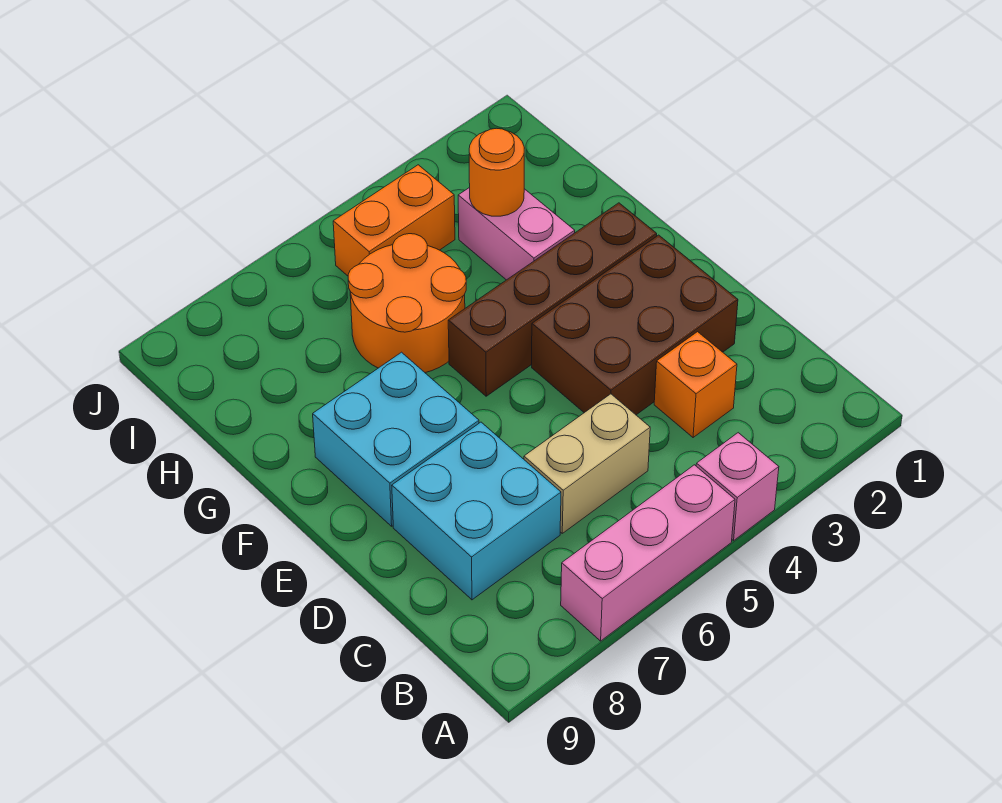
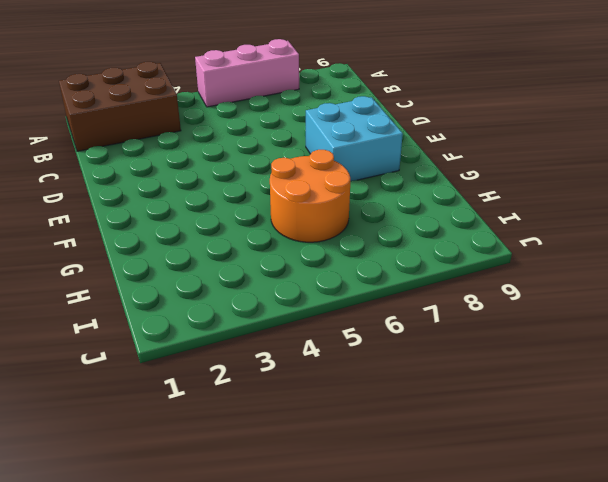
brown 2x3 brick [59,62,181,151] -> brown 2x3 brick moved to [532,235,738,415]
none -> pink 1x1 brick [696,433,779,541]
none -> orange 1x1 brick [654,332,737,438]
none -> tan 1x2 brick [524,394,650,533]

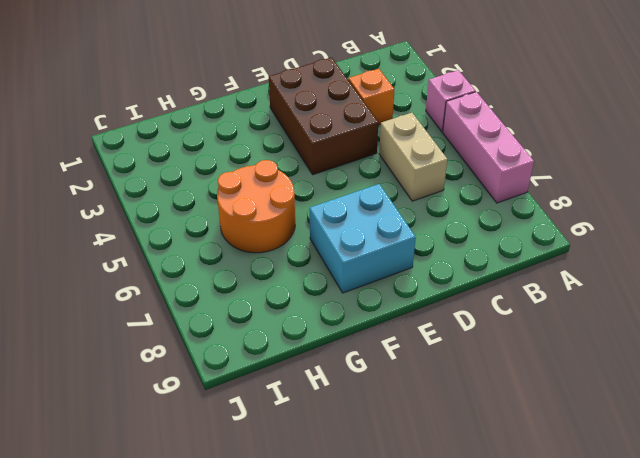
none -> cyan 2x2 brick [392,422,561,600]
none -> brown 1x4 brick [448,203,657,396]
none -> pink 1x2 brick [458,187,575,280]

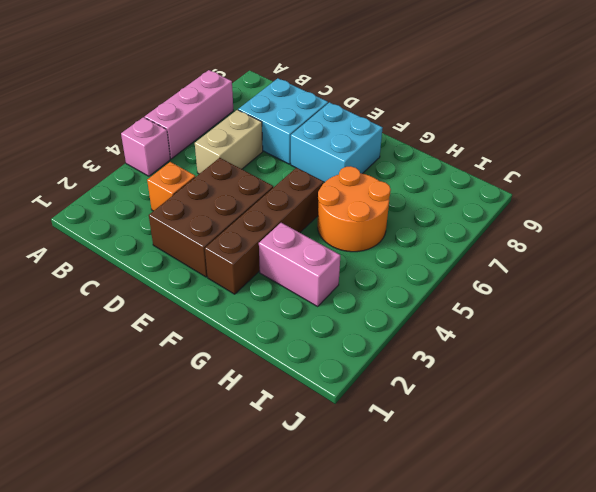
none -> orange 1x2 brick [333,165,455,276]
none -> orange 1x1 round brick [469,128,524,216]

